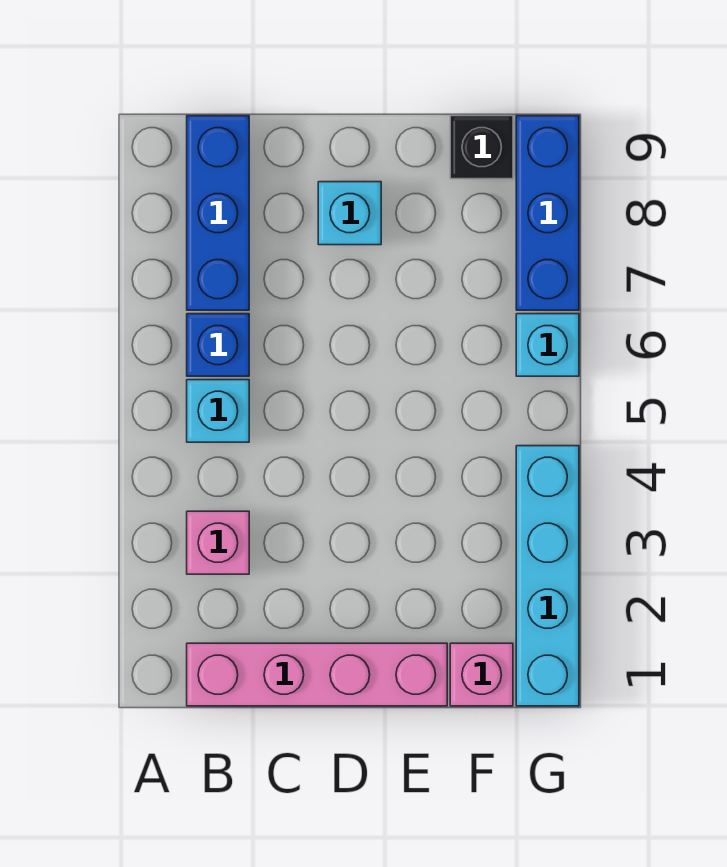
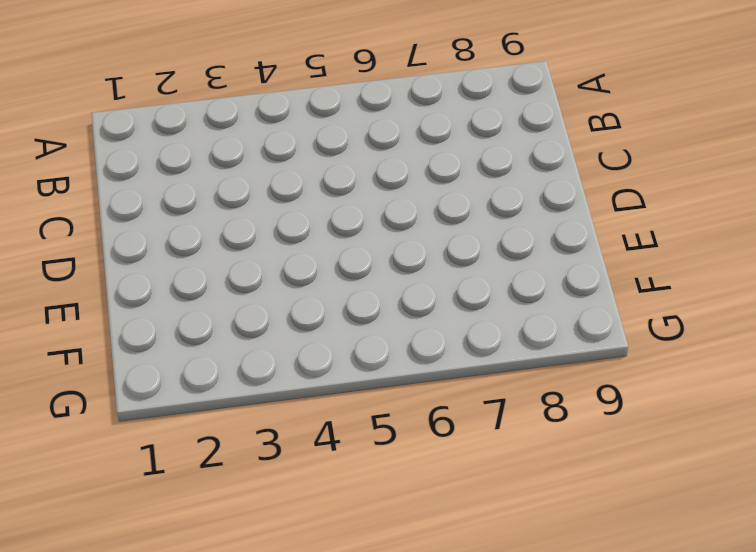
none -> pink 1x4 brick [187,643,447,706]
none -> pink 1x1 brick [187,511,249,574]

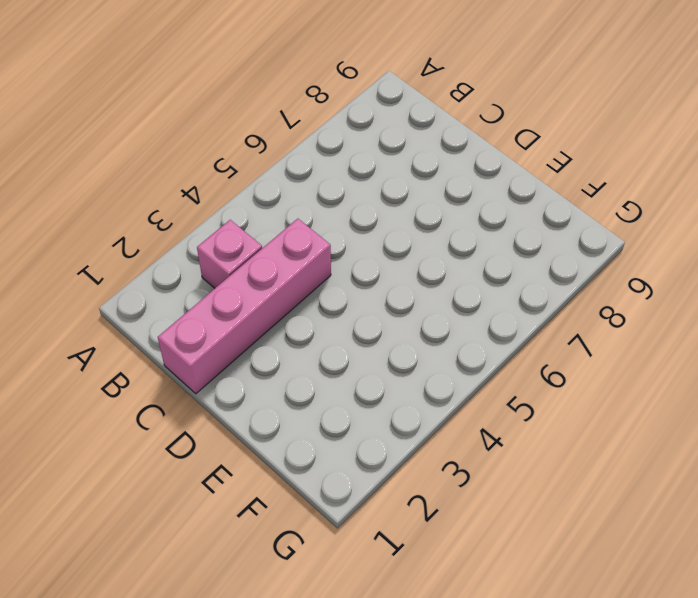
pink 1x4 brick [158,219,331,394] -> pink 1x4 brick turned to [187,643,447,706]
none -> cyan 1x1 brick [187,380,249,442]
none -> blue 1x1 brick [187,314,249,376]

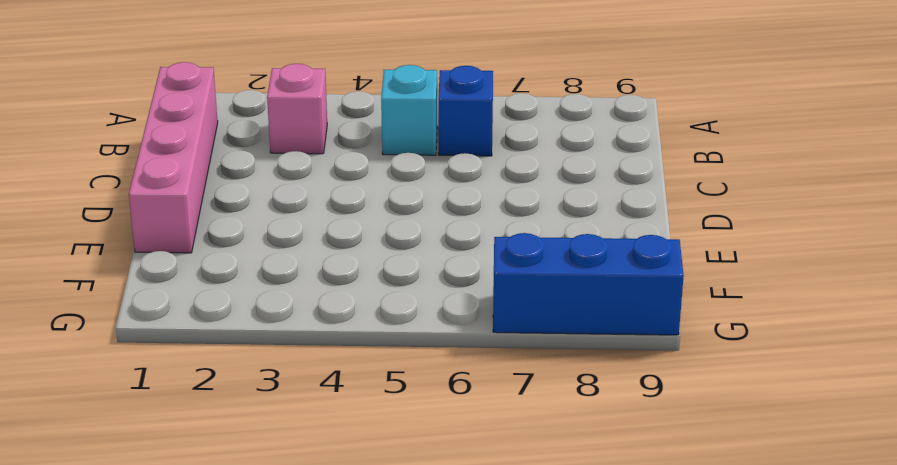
none -> blue 1x3 brick [187,116,249,310]
none -> cyan 1x1 brick [318,182,381,245]

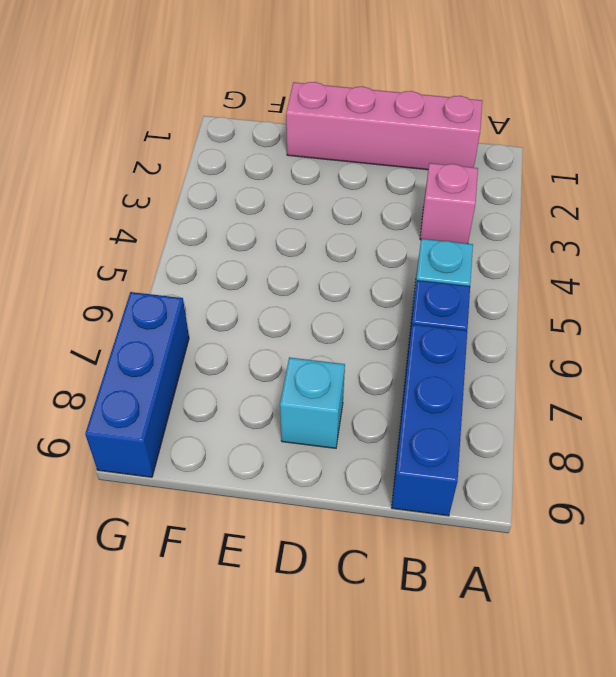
none -> pink 1x1 brick [450,643,513,706]
none -> black 1x1 brick [450,116,513,179]

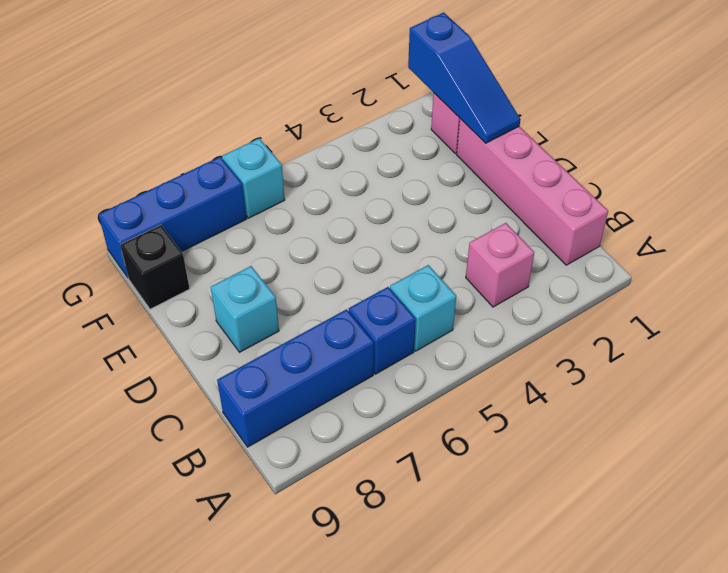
blue 1x3 slope [408,13,521,143] -> none
none -> cyan 1x4 brick [516,446,579,706]

